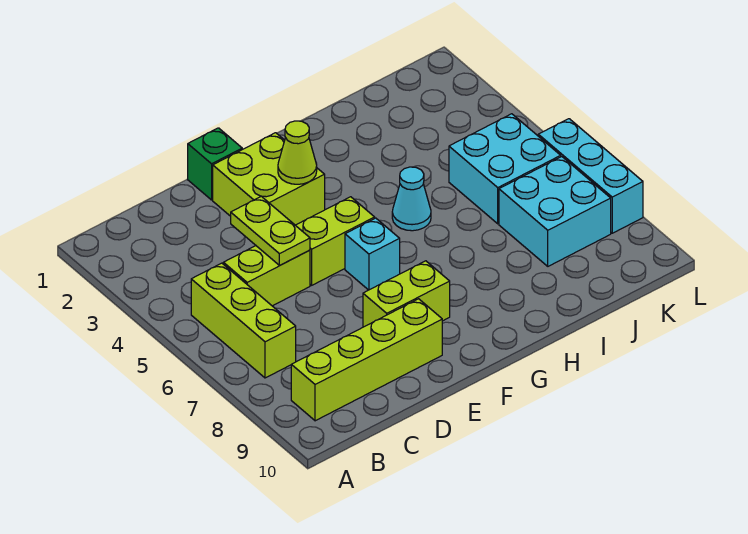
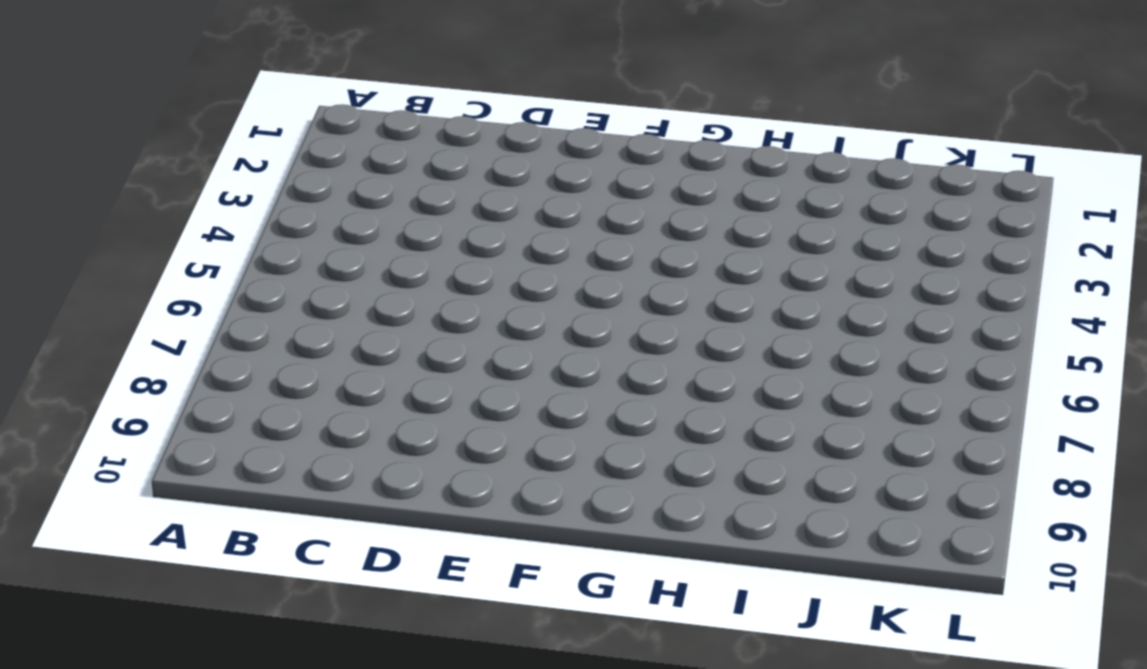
none -> lime 1x3 brick [191,263,296,378]
none -> lime 1x4 brick [291,299,442,421]
none -> lime 1x2 brick [223,246,310,306]

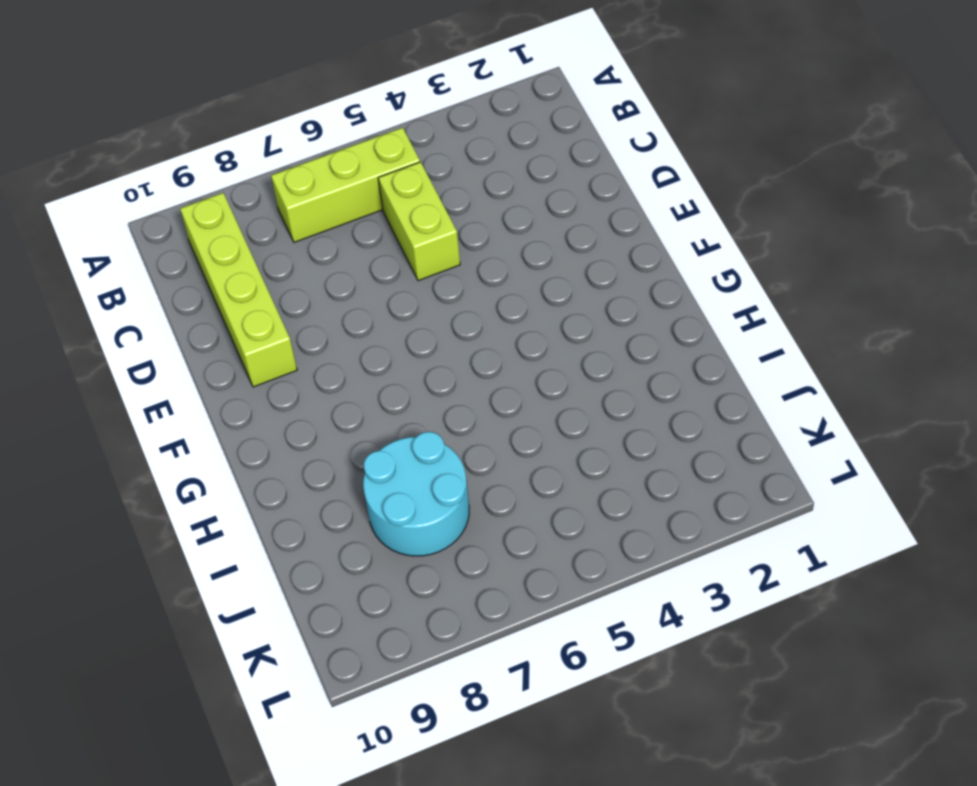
cyan 2x2 round brick [363,432,469,556] -> cyan 2x2 brick [499,157,611,266]
none -> green 1x1 brick [188,128,242,200]
none -> lime 2x2 brick [213,133,325,225]
none -> lime 1x2 brick [296,197,375,285]

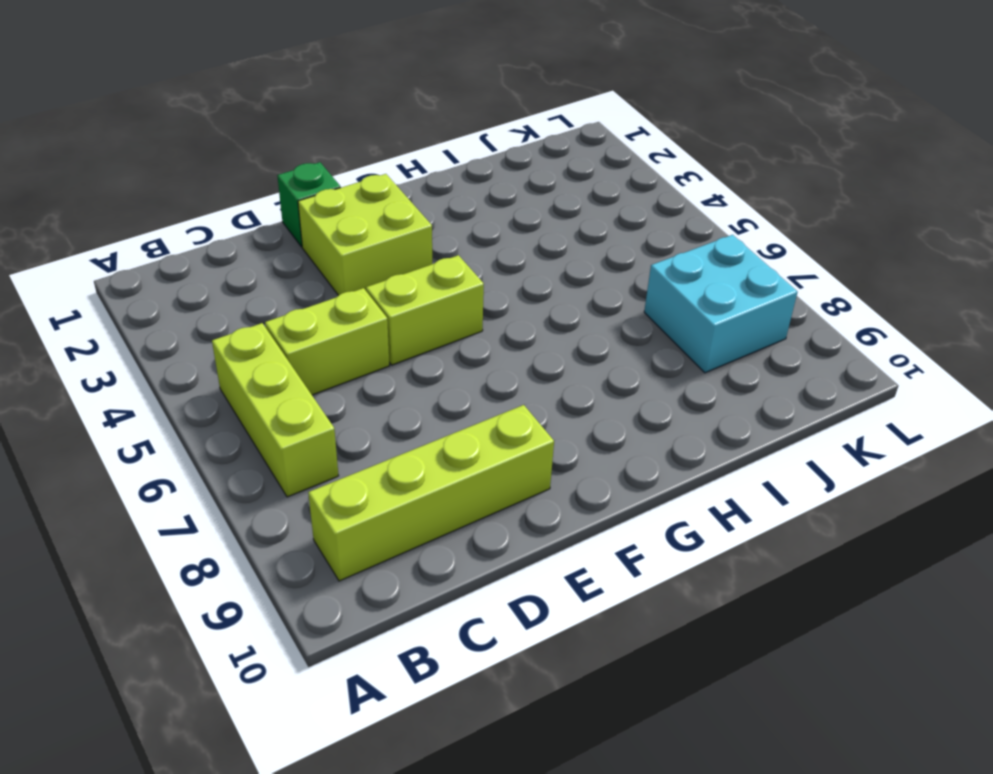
none -> lime 1x2 brick [363,261,450,327]
none -> cyan 1x1 brick [345,218,400,290]
none -> cyan 1x1 cone [392,167,431,231]

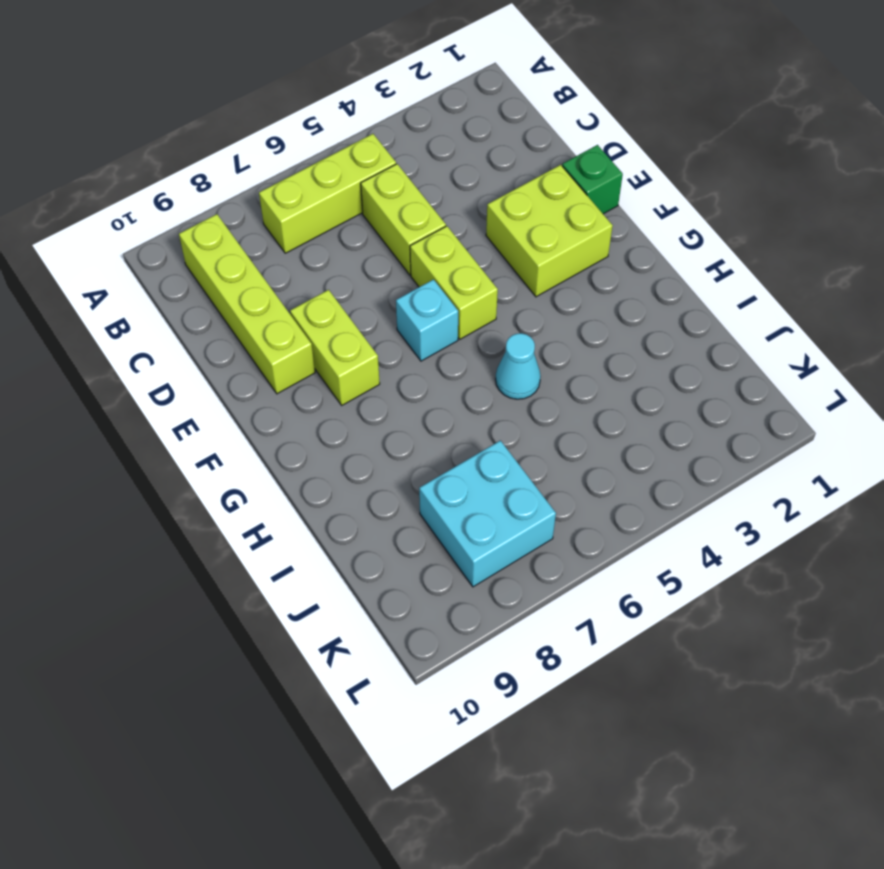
none -> cyan 2x2 brick [449,114,561,224]
none -> cyan 1x3 brick [538,119,643,233]
none -> lime 1x2 plate [231,196,310,265]

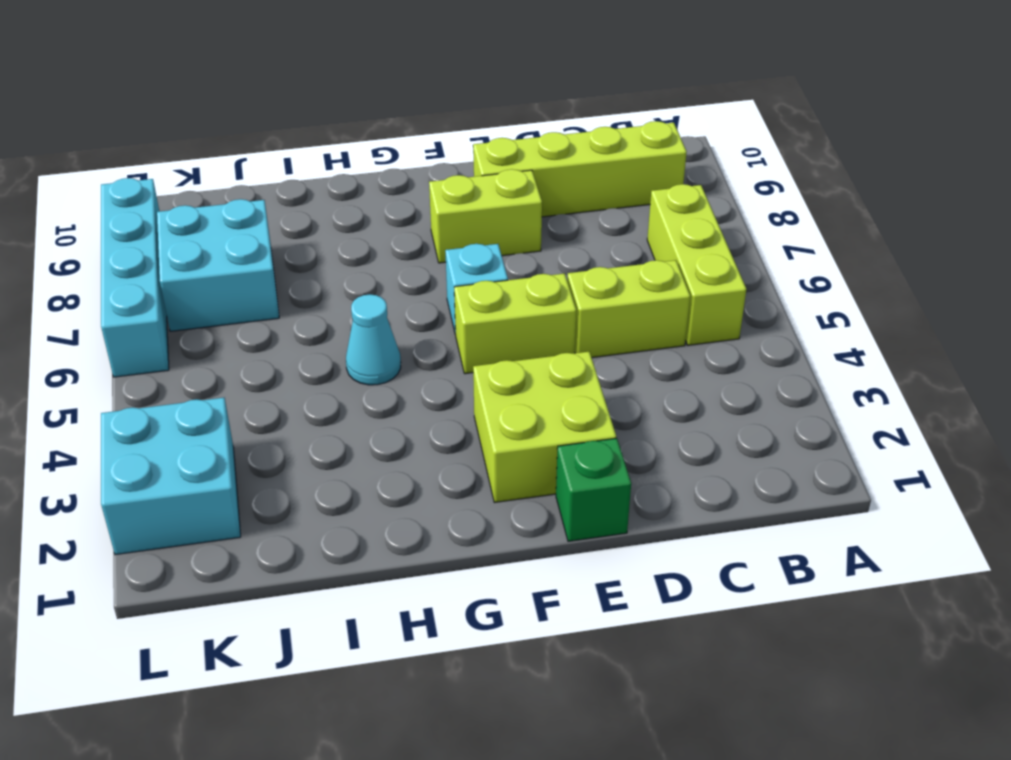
cyan 2x2 brick [101,398,241,555] -> cyan 2x2 brick moved to [449,114,561,224]
cyan 1x4 brick [101,178,169,377] -> cyan 1x3 brick [538,119,643,233]
none -> lime 1x2 plate [231,196,310,265]
none -> lime 1x1 cone [278,121,317,184]

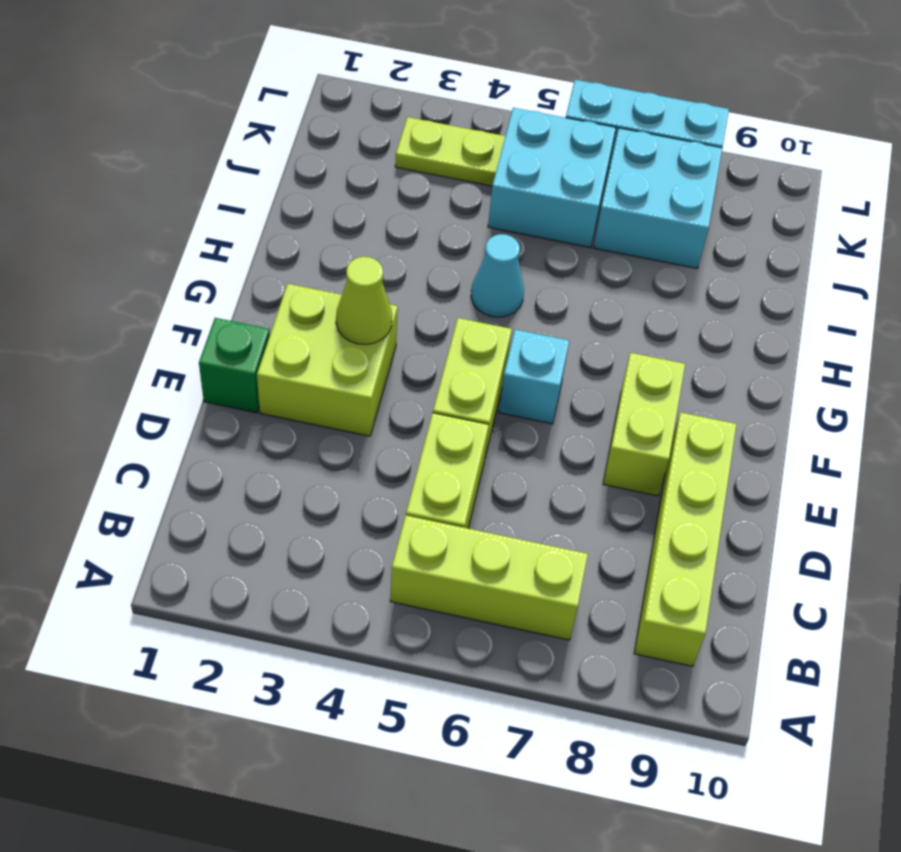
lime 1x2 plate [395,117,505,186] -> lime 1x2 plate moved to [231,196,310,265]

